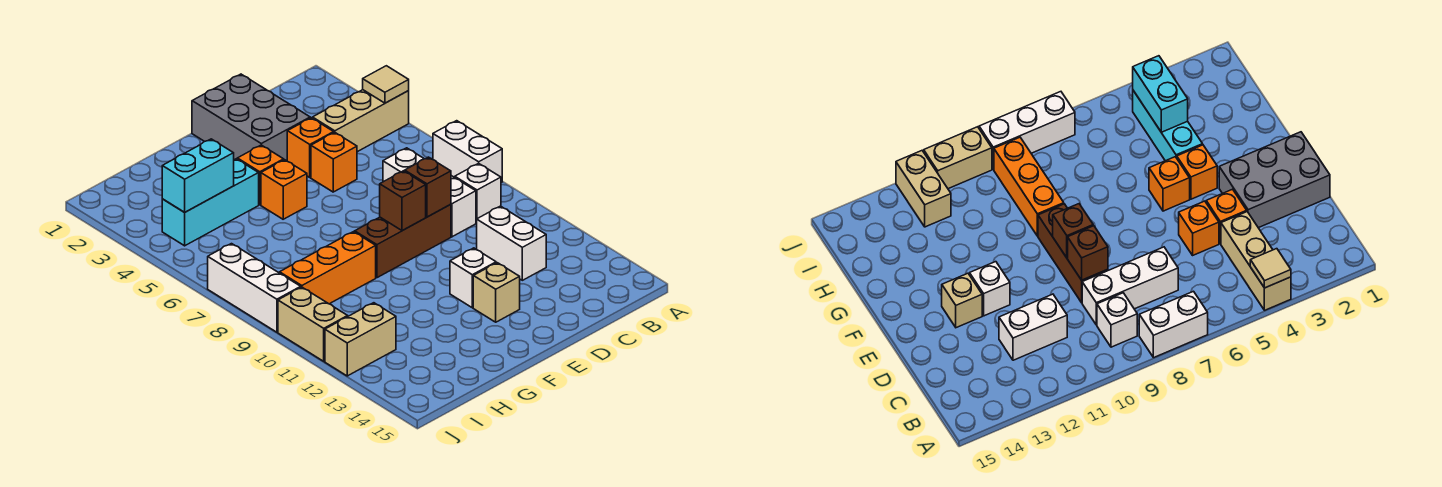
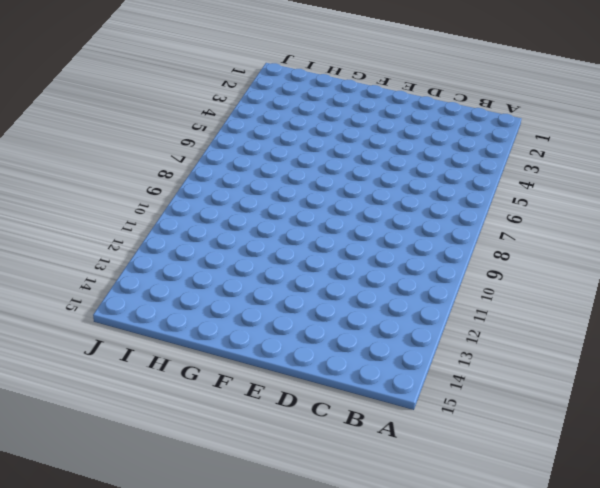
none -> tan 1x3 brick [313,90,409,152]
none -> white 1x2 brick [433,121,502,183]
none -> white 1x1 brick [455,163,501,223]

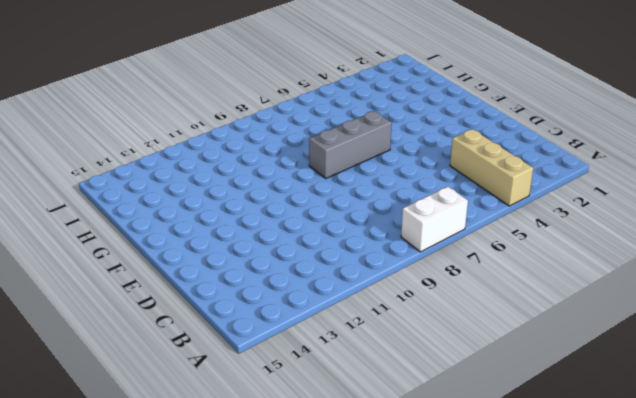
grey 1x3 brick [309,111,392,178] -> none
none -> white 1x1 brick [455,163,501,223]
none -> white 1x3 brick [383,148,476,237]
none -> white 1x2 brick [477,206,546,280]

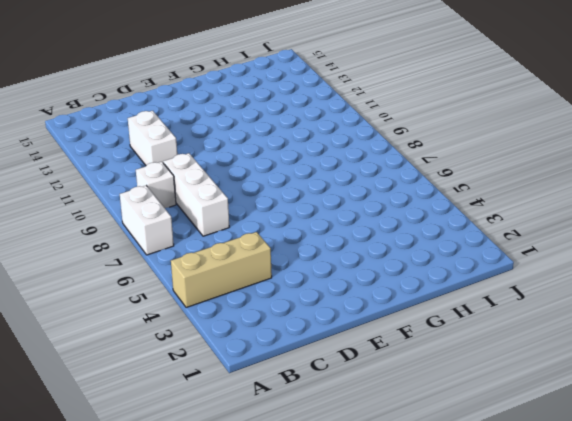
none -> grey 2x3 brick [192,74,310,161]
none -> orange 1x1 brick [287,118,334,177]
none -> orange 1x1 brick [311,132,357,192]

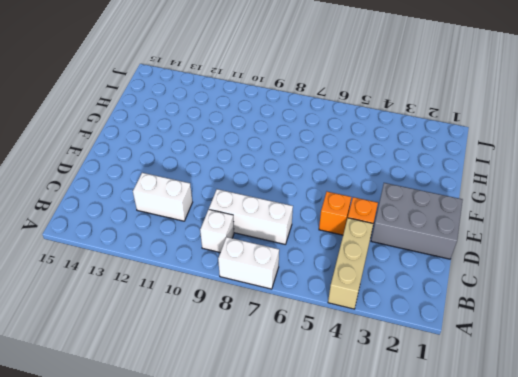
none -> brown 1x3 brick [355,204,451,278]
none -> white 1x1 brick [450,248,496,308]
none -> tan 1x1 brick [473,263,520,322]

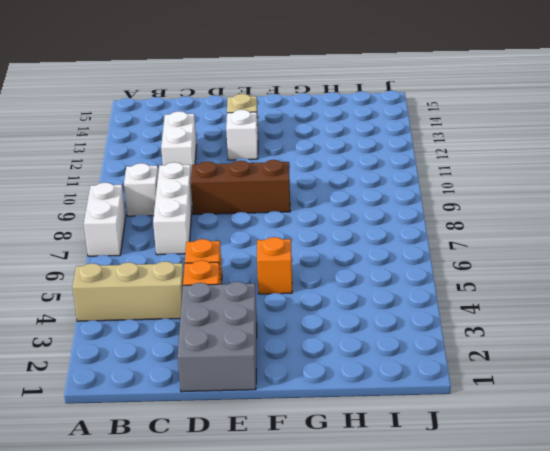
none -> orange 1x1 brick [237,145,284,205]
none -> cyan 1x3 brick [162,159,259,246]
none -> orange 1x3 brick [280,232,376,304]

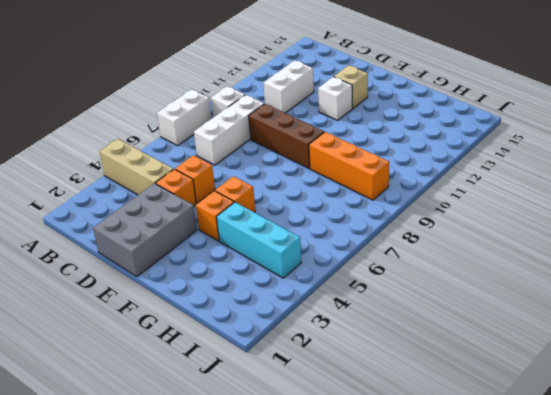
none -> tan 1x2 brick [325,303,396,376]
none -> white 1x3 brick [208,244,301,332]
none -> tan 1x2 brick [278,287,348,361]

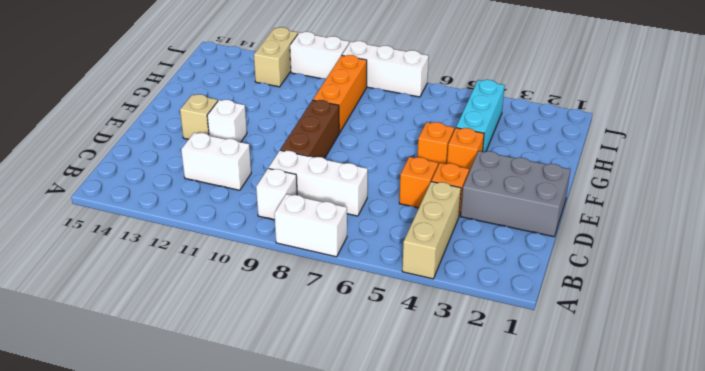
white 1x2 brick [290,32,349,79] -> tan 1x2 brick [278,287,348,361]
none -> tan 1x1 tile [363,66,409,103]
none -> brown 1x1 brick [405,157,451,217]
none -> brown 1x1 brick [380,171,426,231]

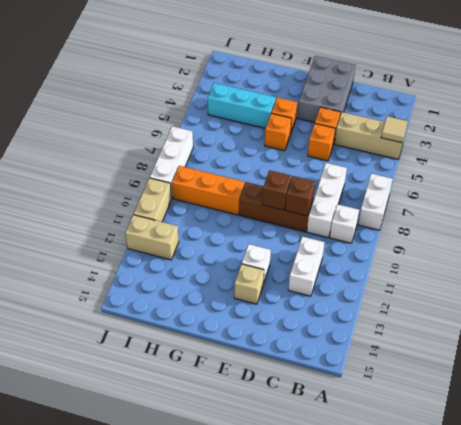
none -> cyan 1x2 brick [162,139,234,212]

